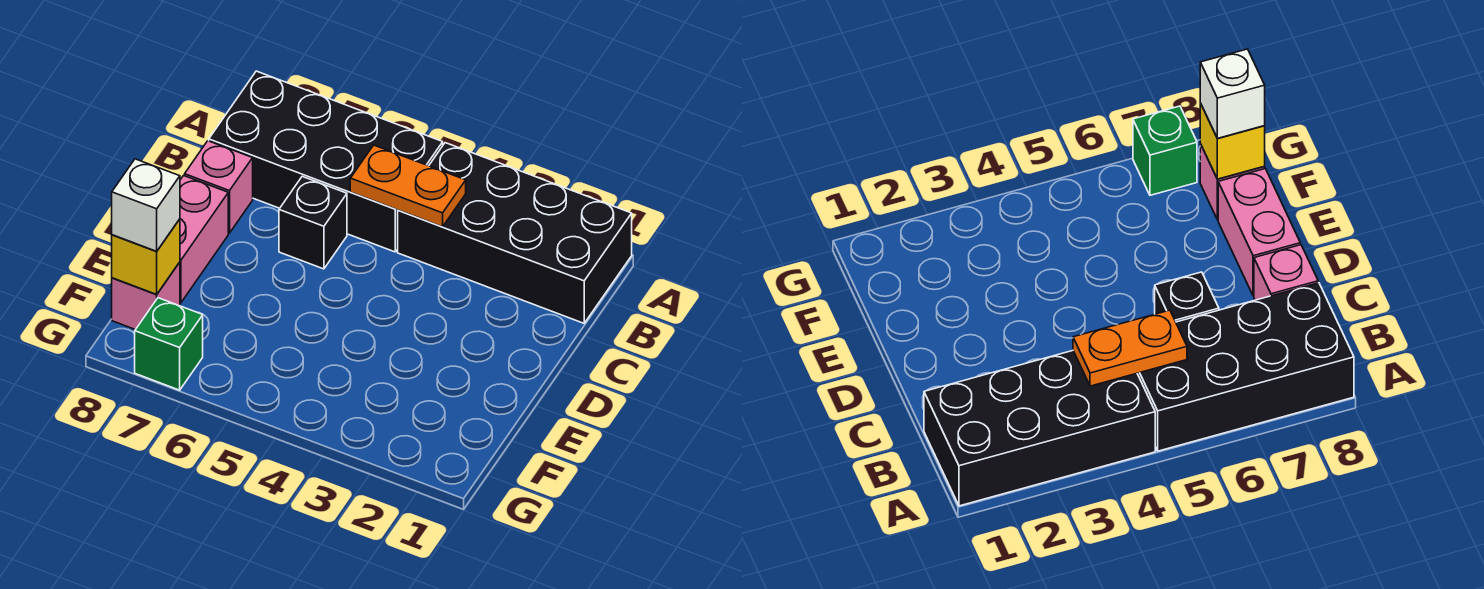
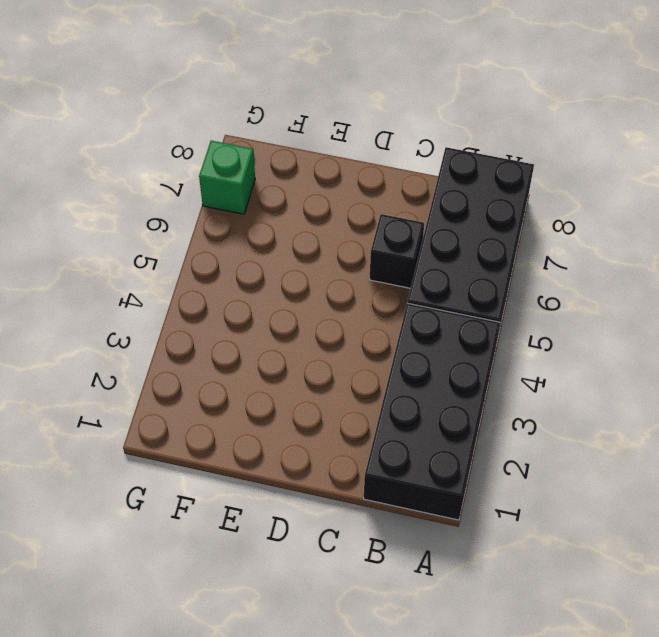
none -> pink 1x1 brick [185,141,253,233]
none -> pink 1x2 brick [180,176,228,303]

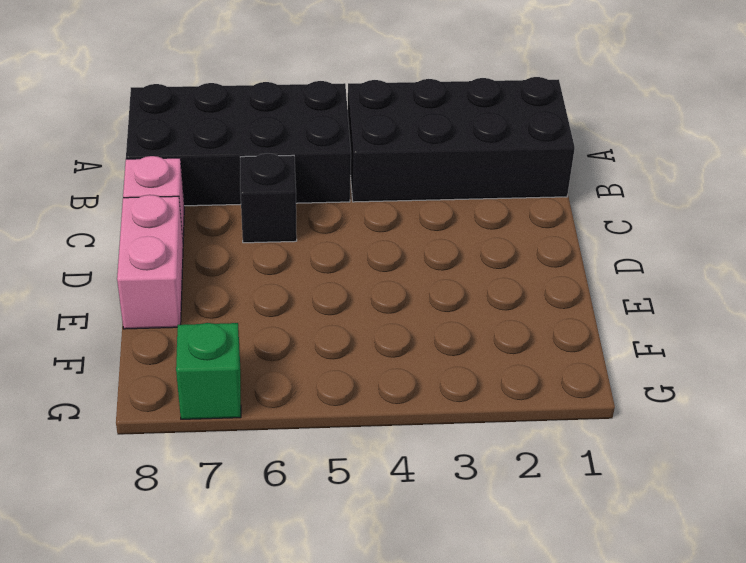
none -> pink 1x1 brick [112,262,180,330]
none -> orange 1x2 plate [350,145,466,227]

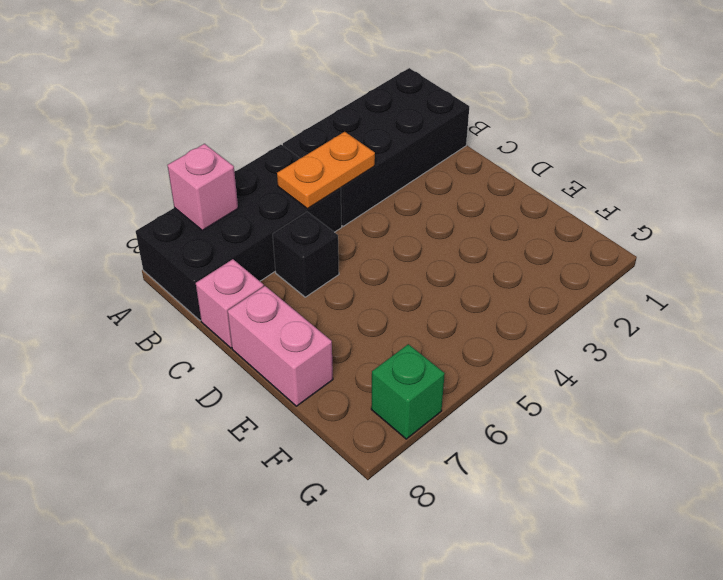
pink 1x1 brick [167,144,238,230] -> pink 1x1 brick moved to [112,262,180,330]
none -> yellow 1x1 brick [112,219,180,294]
none -> white 1x1 brick [112,159,180,251]

